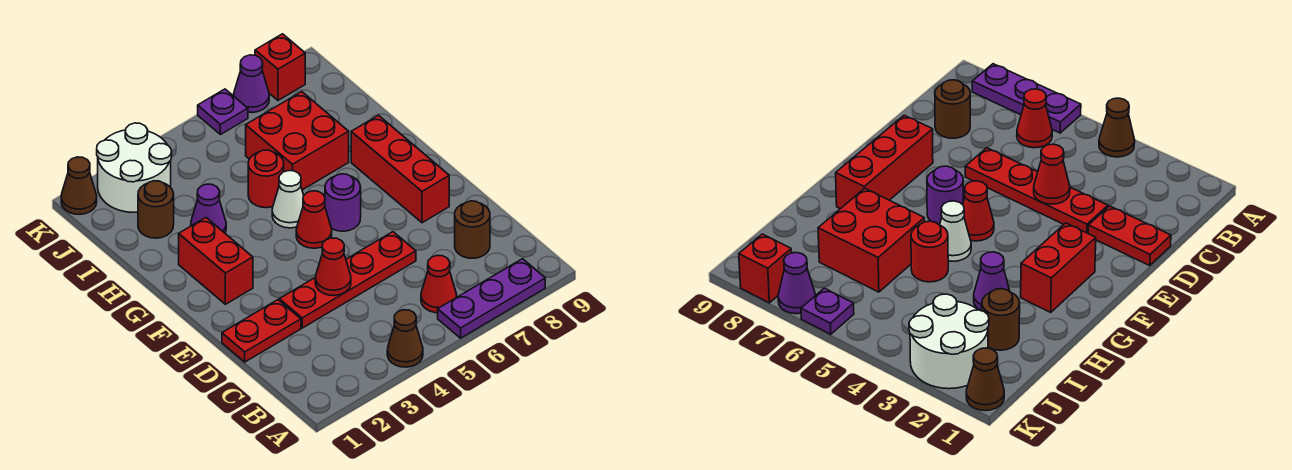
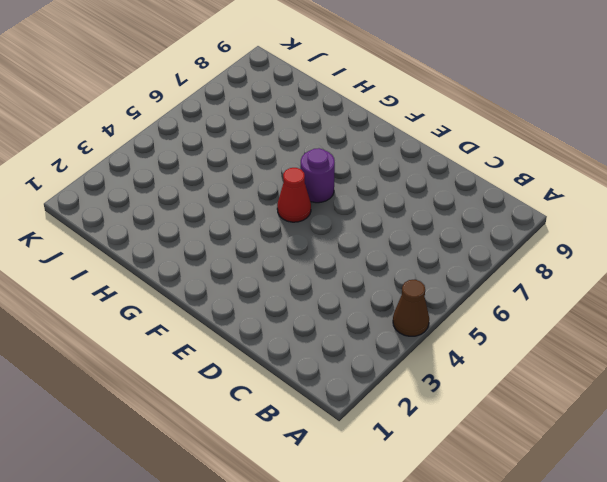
none -> purple 1x3 plate [438,259,545,338]
none -> red 1x1 cone [421,255,457,313]
none -> brown 1x1 round brick [455,201,490,258]

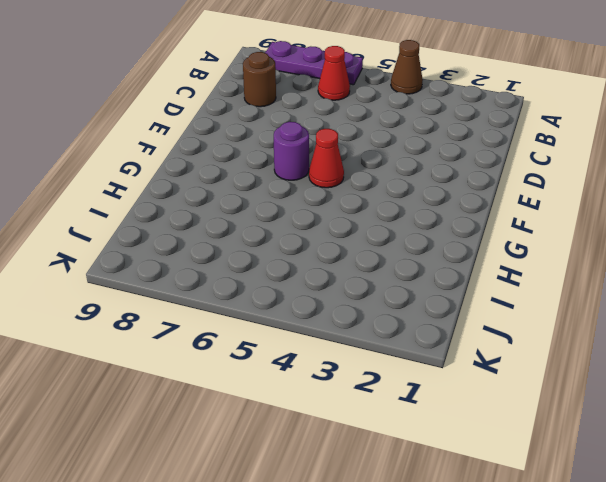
none -> red 1x2 plate [222,300,301,362]
none -> red 1x4 plate [279,232,416,328]
none -> red 1x3 brick [351,115,449,223]

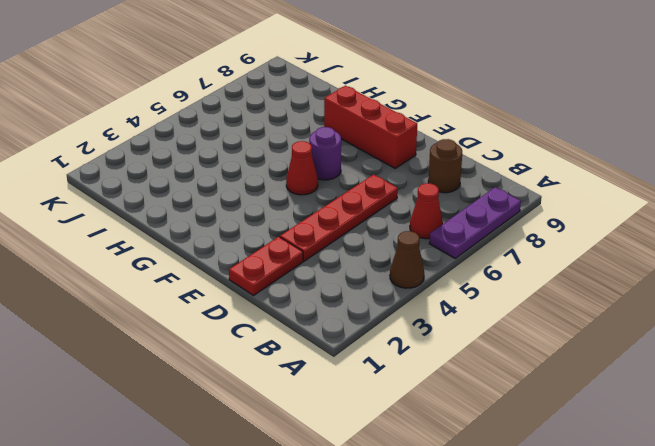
none -> red 1x2 brick [179,218,253,304]
none -> white 1x1 cone [272,171,304,228]
none -> purple 1x1 cone [191,184,226,233]

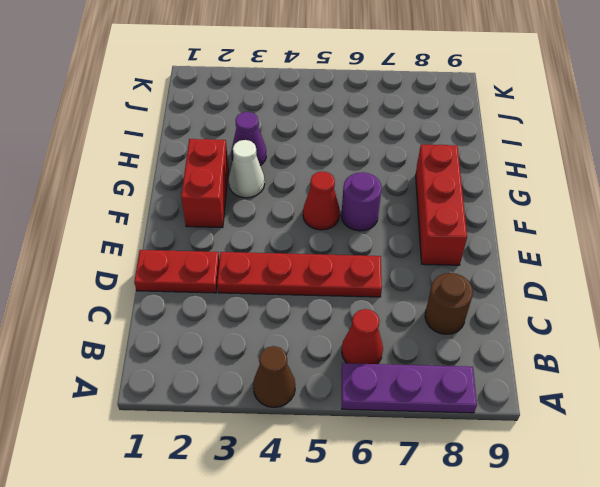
white 1x1 cone [229,140,265,198] -> white 1x1 cone moved to [272,171,304,228]
none -> red 1x1 round brick [248,150,284,208]
none -> red 2x2 brick [246,92,349,190]
none -> brown 1x1 round brick [138,181,174,238]

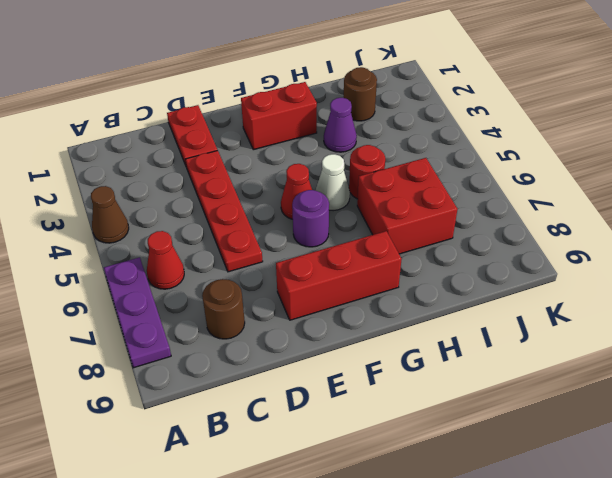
none -> white 2x2 round brick [97,123,172,212]
none -> brown 1x1 cone [61,157,97,214]
none -> purple 1x1 plate [198,89,248,135]

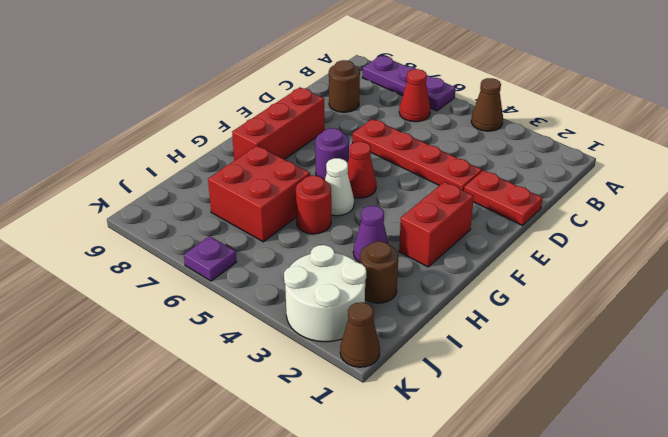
none -> purple 1x1 cone [234,55,269,113]
none -> red 1x1 brick [255,34,305,100]
none -> red 1x1 cone [315,238,351,296]

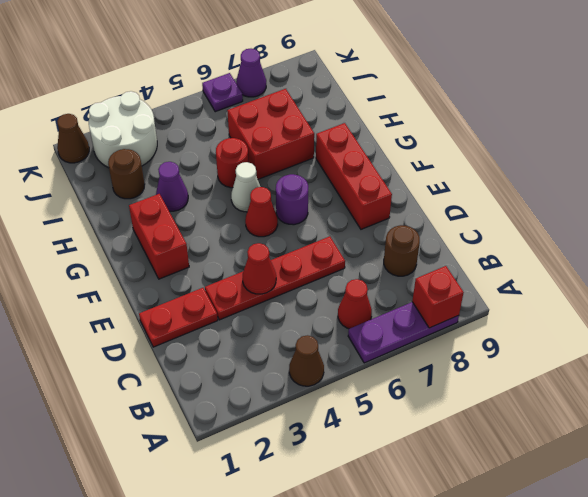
red 1x1 brick [412,266,464,328] -> red 1x1 brick moved to [255,34,305,100]

